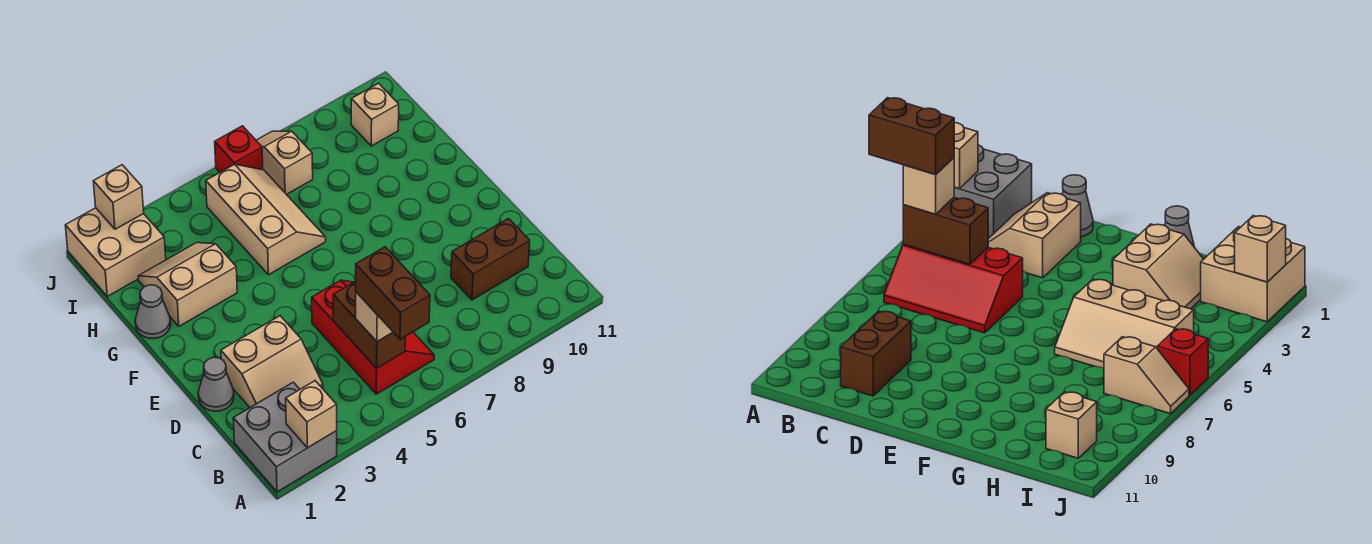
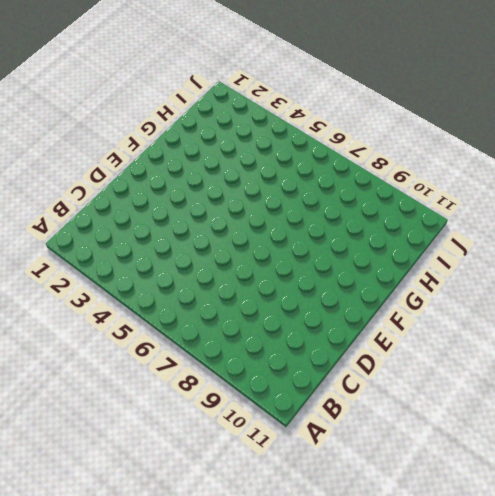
none -> grey 2x2 brick [233,382,337,492]
none -> red 2x3 slope [312,280,434,394]
none -> tan 2x2 slope [221,316,323,407]

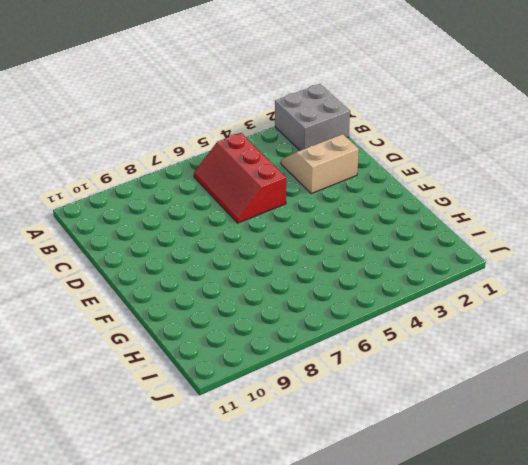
none -> brown 1x2 brick [451,219,530,300]
none -> grey 1x1 cone [198,357,234,411]
none -> grey 1x1 cone [135,285,171,339]

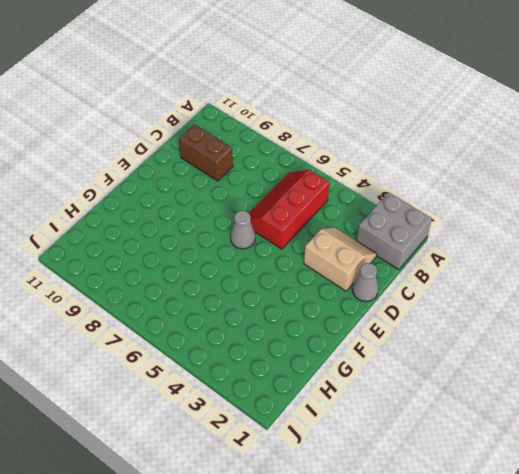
grey 1x1 cone [230,211,255,249] -> grey 1x1 cone moved to [135,285,171,339]
none -> tan 2x2 slope [138,243,237,326]
none -> tan 2x3 slope [206,164,326,275]
none -> tan 2x2 brick [65,208,166,296]

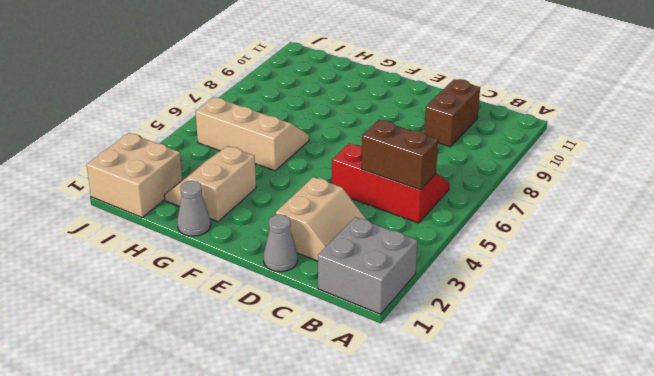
none -> tan 1x2 slope [256,131,313,194]
none -> tan 1x1 brick [351,83,399,146]
none -> red 1x1 brick [215,126,263,172]

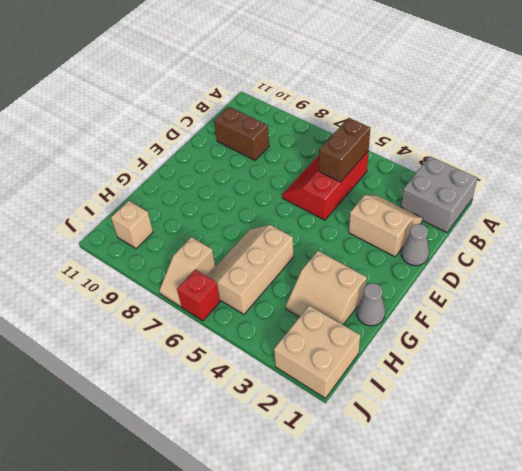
none -> tan 1x1 brick [286,381,337,448]
none -> tan 1x1 brick [93,165,144,229]
none -> tan 1x1 brick [356,292,393,342]

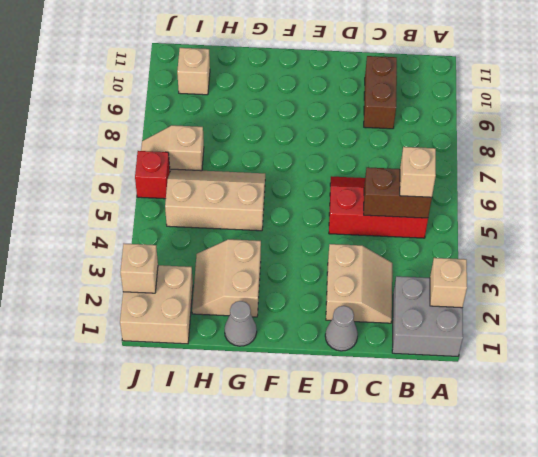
none -> brown 1x2 brick [356,247,430,339]

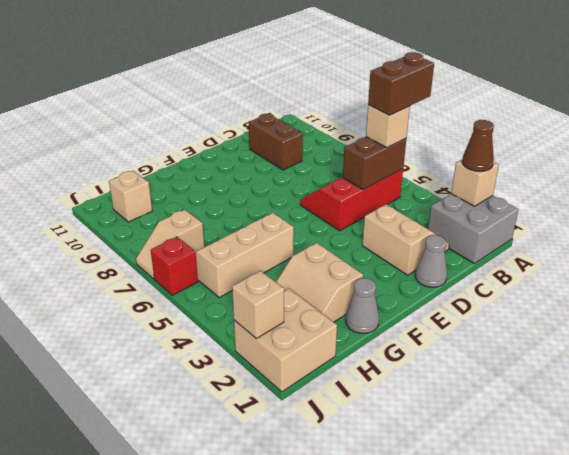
brown 1x1 cone [462,120,494,171] -> none

